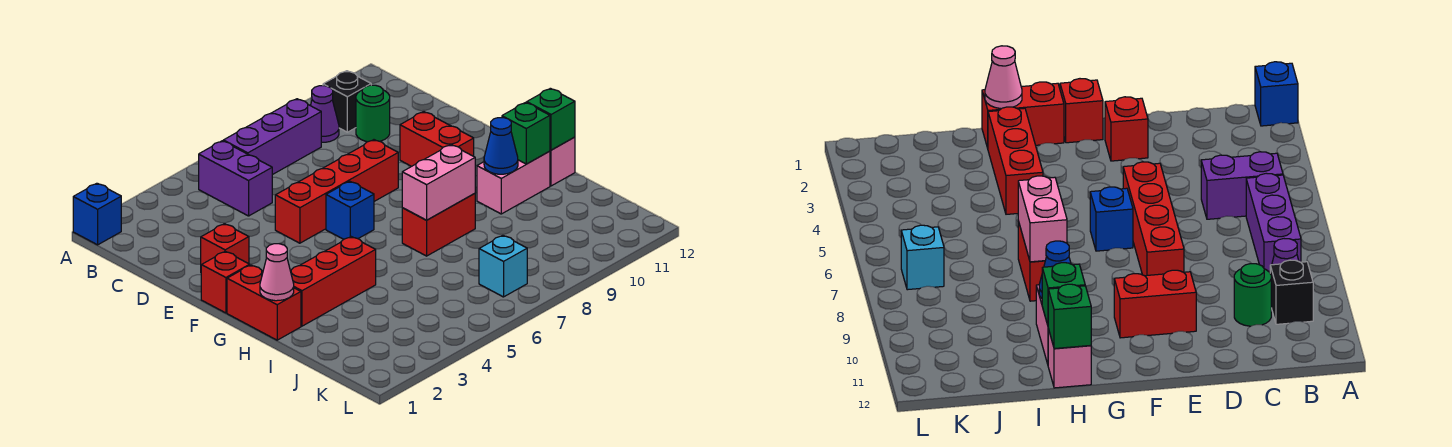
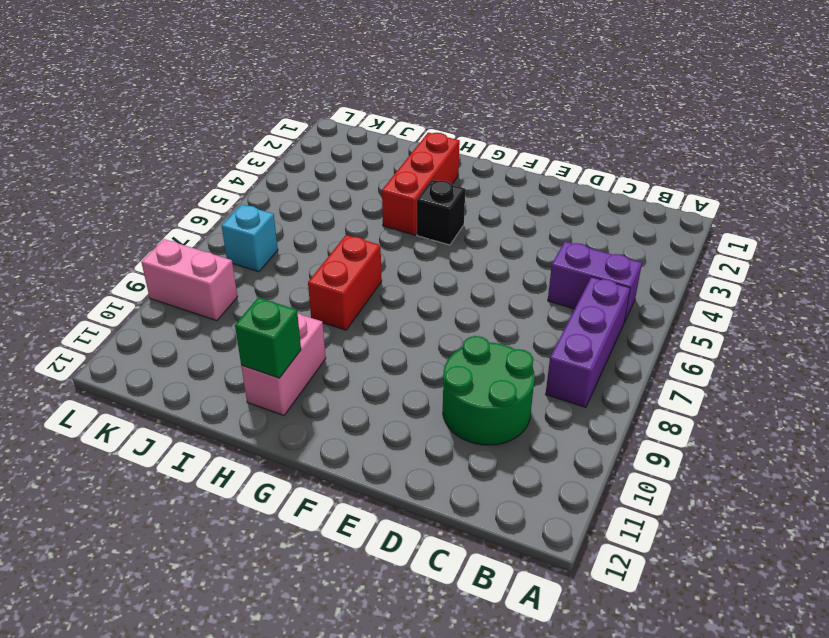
green 2x2 round brick [443,336,535,445] -> green 1x1 round brick [356,85,390,142]
black 1x1 brick [417,180,465,245] -> black 1x1 brick moved to [323,71,371,132]
pink 1x2 brick [141,239,238,321] -> pink 1x2 brick turned to [402,145,475,220]
none -> blue 1x1 brick [73,183,121,245]
none -> purple 1x1 cone [311,86,339,142]
none -> red 1x1 brick [201,224,249,265]

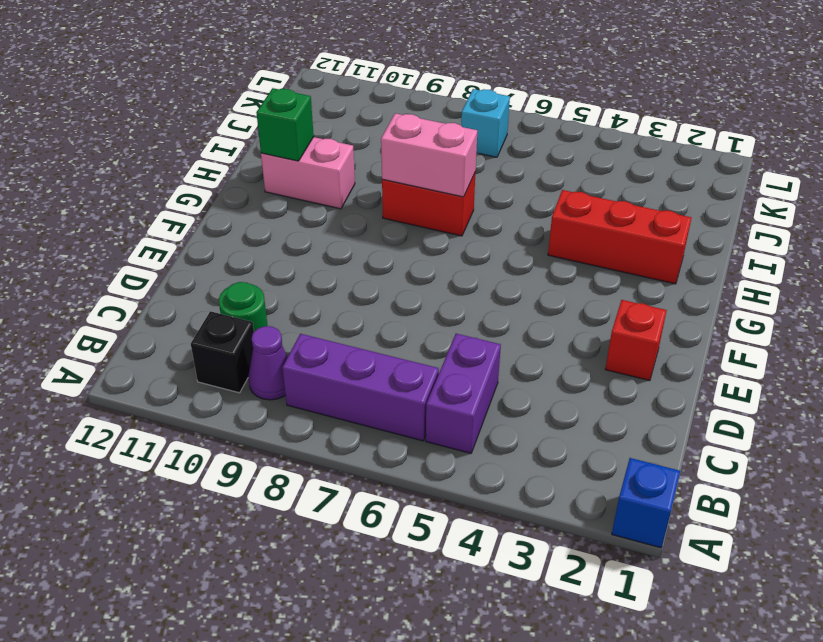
none -> red 1x4 brick [275,140,398,243]
none -> red 1x2 brick [400,112,474,166]
none -> red 1x1 brick [201,251,250,313]

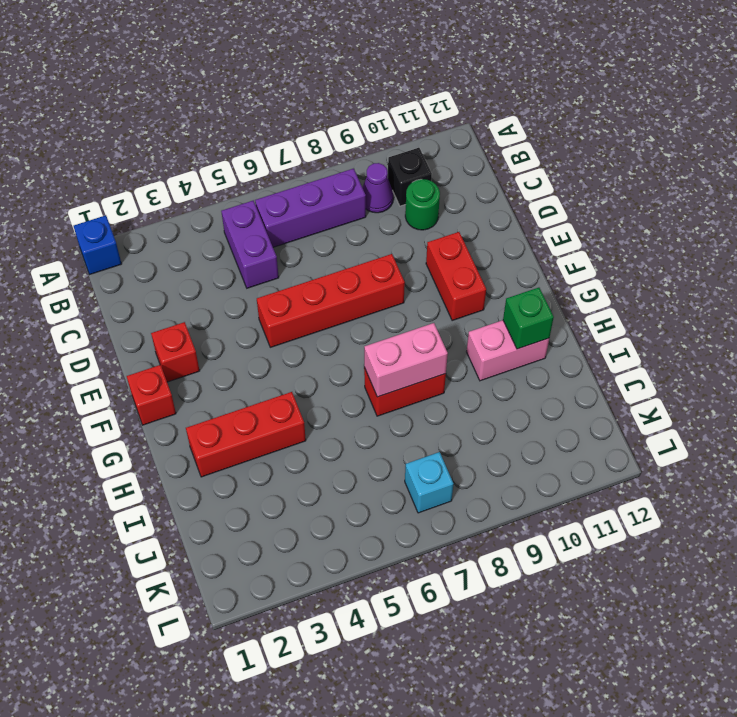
none -> blue 1x1 brick [326,181,374,239]
none -> red 1x2 brick [227,265,301,340]
none -> pink 1x1 brick [550,137,575,186]

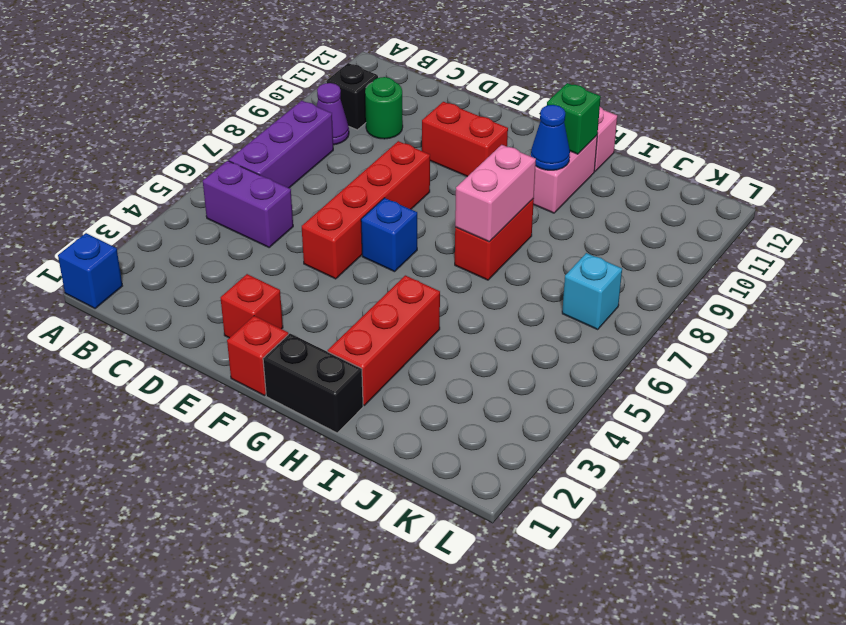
black 1x2 brick [263,334,363,433] -> red 1x2 brick [227,265,301,340]
none -> pink 1x1 cone [260,244,294,301]
none -> green 1x1 brick [527,88,575,150]

